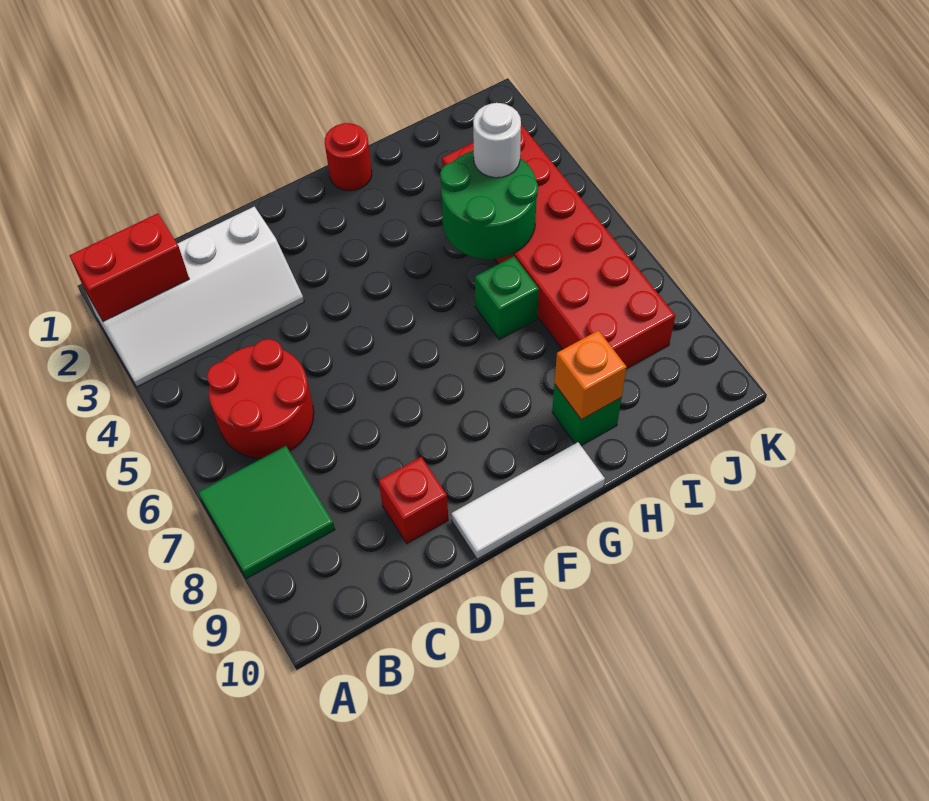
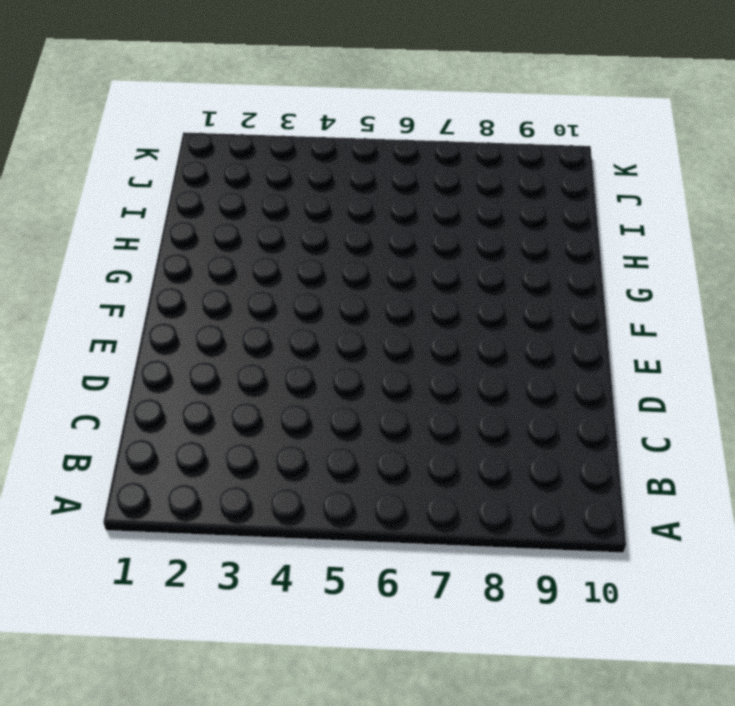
none -> white 2x4 slope [85,206,304,387]
none -> green 2x2 tile [198,446,335,578]
none -> red 2x2 round brick [207,339,314,458]

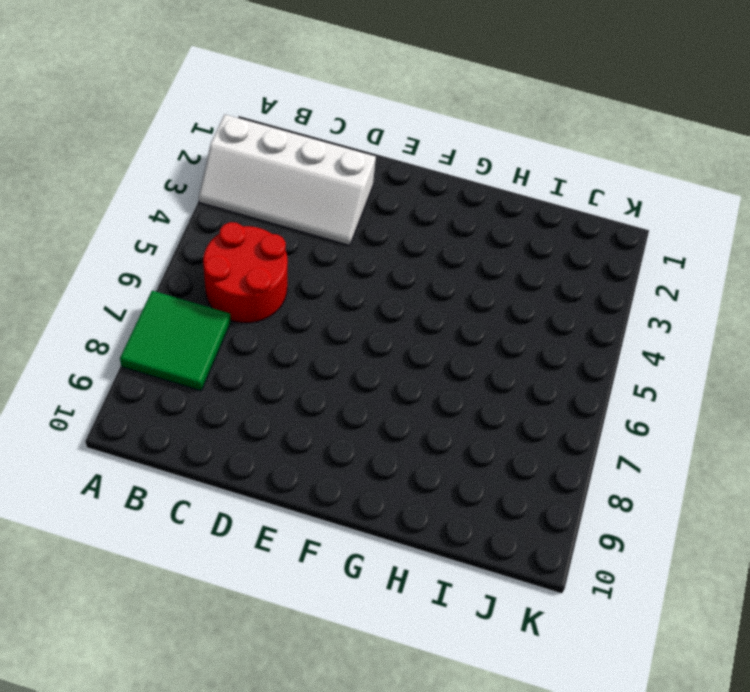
none -> red 1x1 brick [379,457,448,544]
none -> white 1x3 tile [451,442,605,559]
none -> red 1x1 round brick [325,123,372,191]

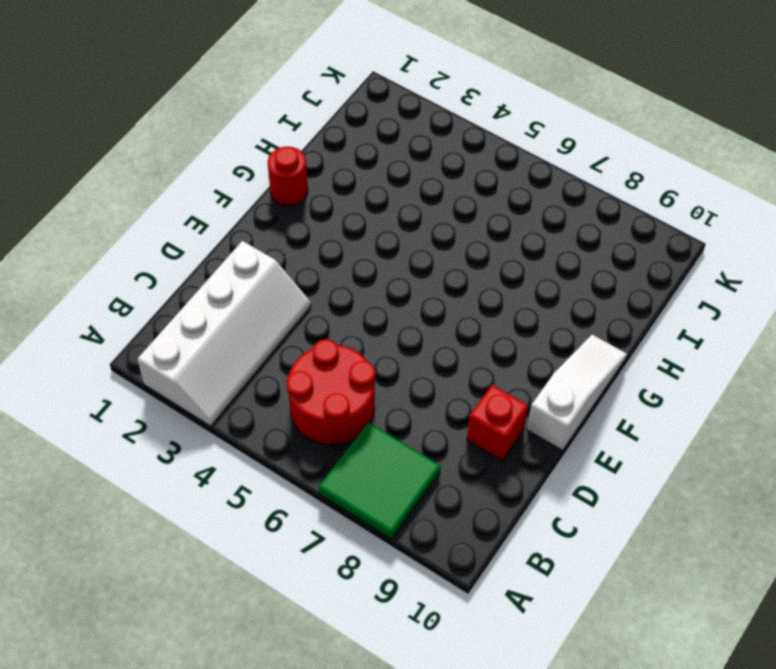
white 1x3 slope [527,335,627,451] -> white 1x3 tile [451,442,605,559]
none -> green 1x1 brick [475,256,539,340]
none -> green 1x1 brick [552,384,621,446]
none -> red 2x6 brick [442,124,675,369]

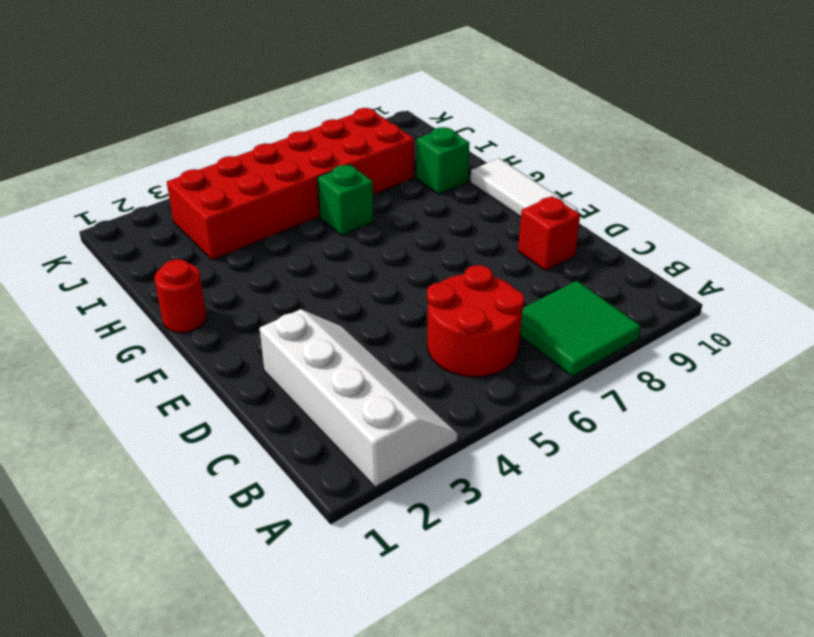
none -> red 1x2 brick [69,213,189,321]
none -> green 2x2 round brick [440,151,538,259]
none -> orange 1x1 brick [554,330,627,420]

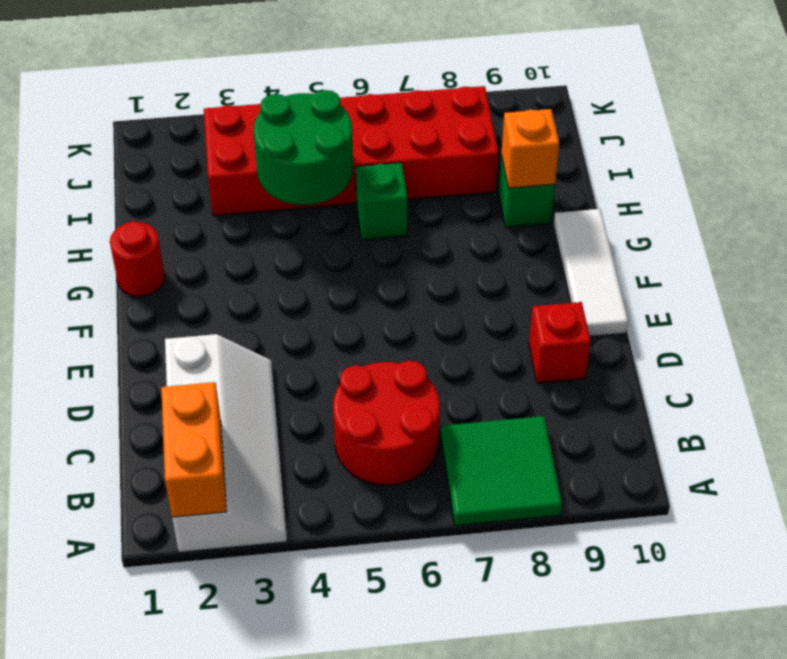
orange 1x2 brick [161,382,227,517] -> red 1x2 brick [69,213,189,321]
none -> white 1x1 round brick [473,103,521,178]

